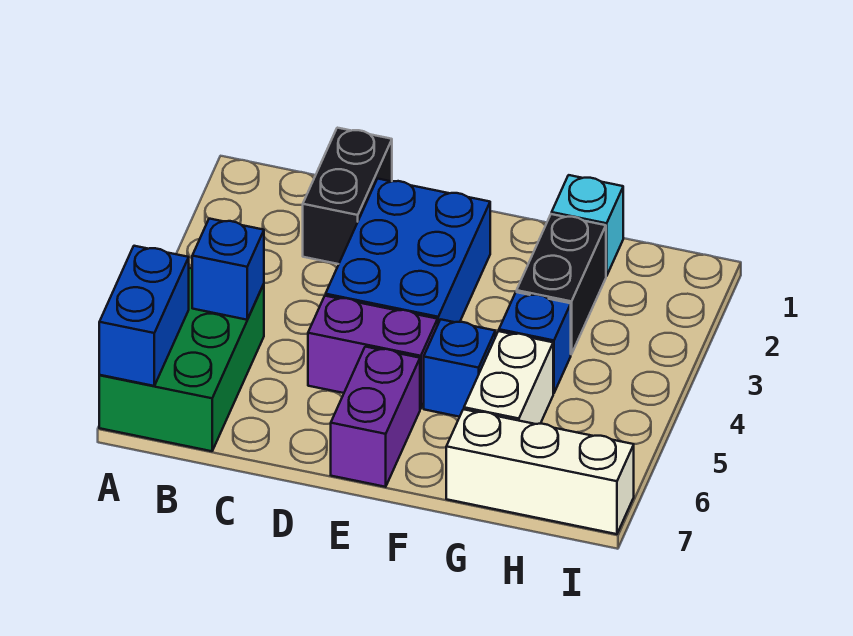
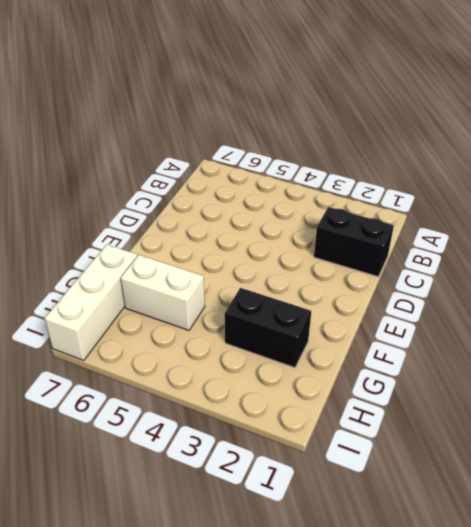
none -> green 2x3 brick [99,268,264,451]
none -> blue 2x3 brick [326,179,490,323]
none -> purple 1x2 brick [308,296,438,409]

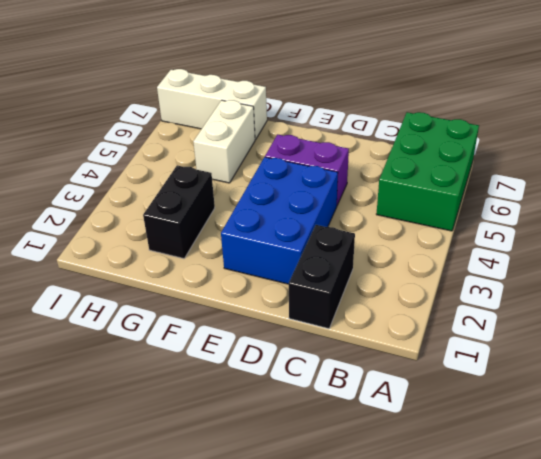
none -> purple 1x2 brick [331,347,420,487]
none -> blue 1x1 brick [424,319,495,417]
none -> cyan 1x1 brick [552,175,623,276]

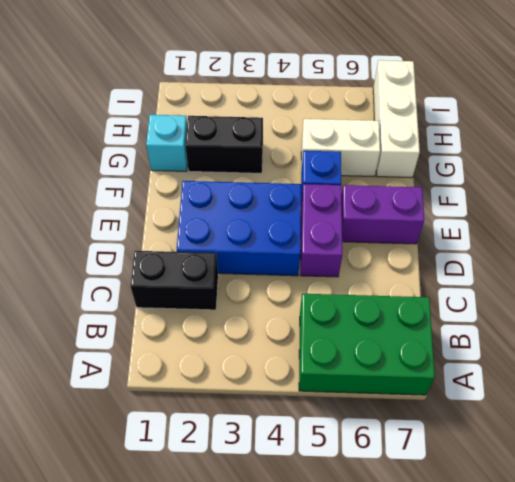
none -> blue 1x1 brick [499,292,571,393]
none -> blue 1x2 brick [99,246,189,386]
none -> blue 1x1 brick [192,219,264,320]

